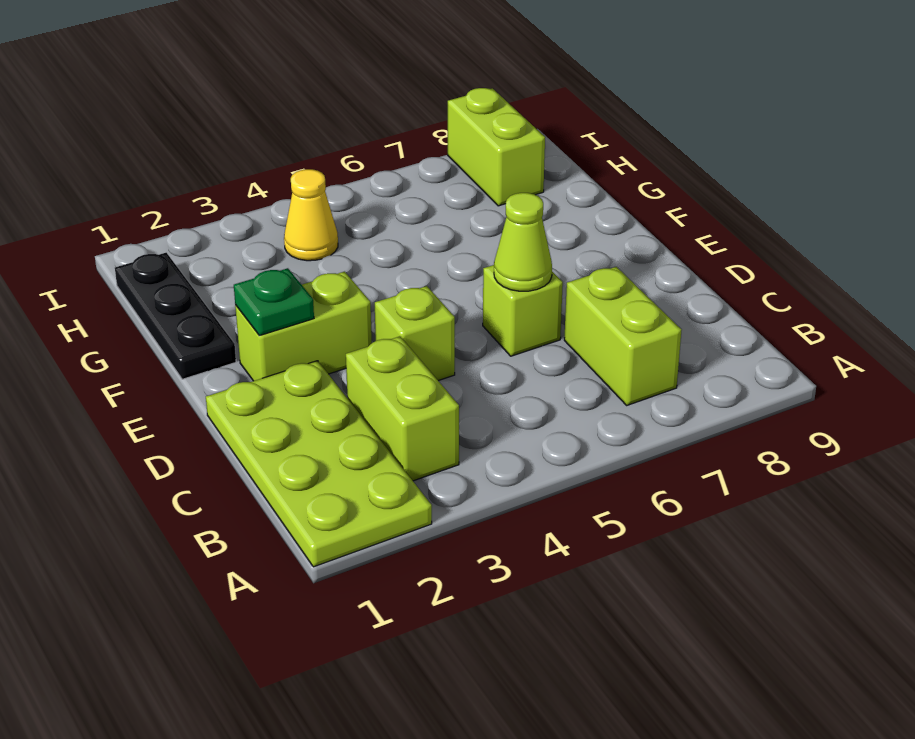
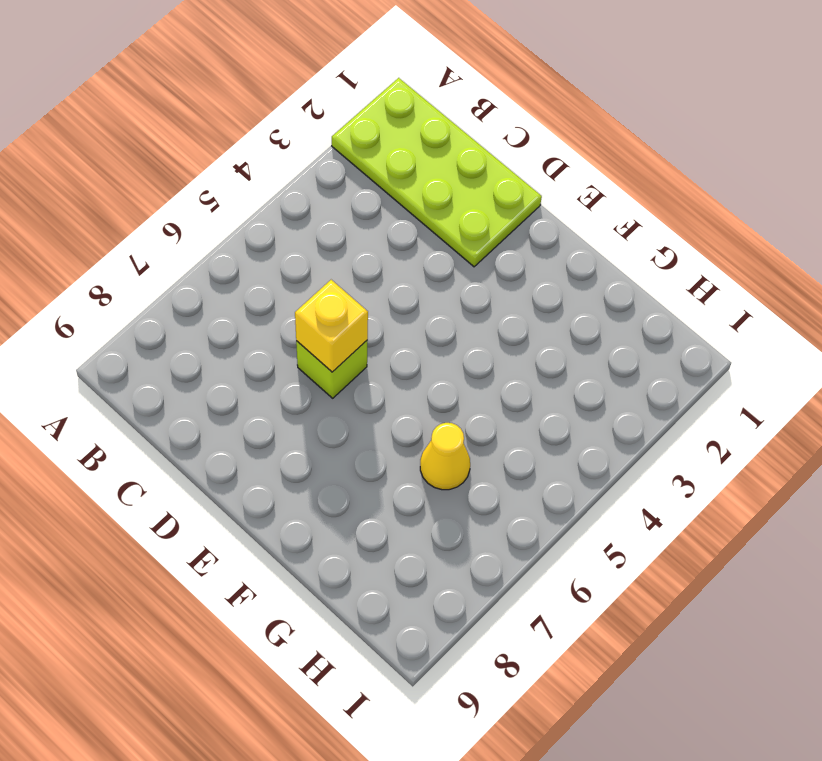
yellow 1x1 brick [295,280,368,372] -> lime 1x1 cone [494,193,552,291]
yellow 1x1 cone [420,423,470,490] -> yellow 1x1 cone moved to [284,169,338,261]
none -> lime 1x2 brick [346,336,459,481]
none -> lime 1x2 brick [564,267,681,405]

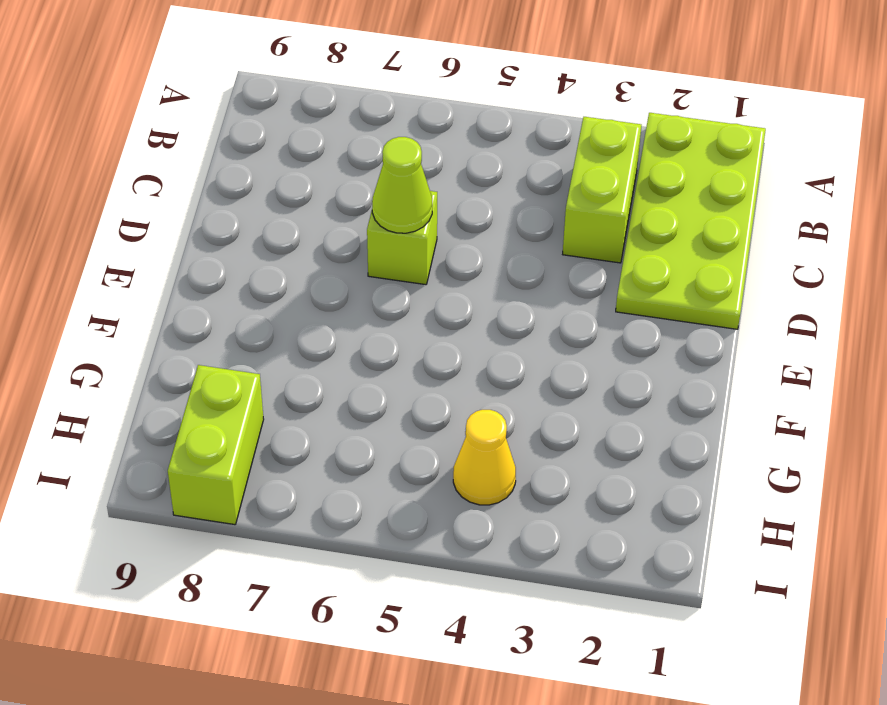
none -> lime 1x2 brick [564,267,681,405]
none -> lime 1x1 brick [375,286,455,381]

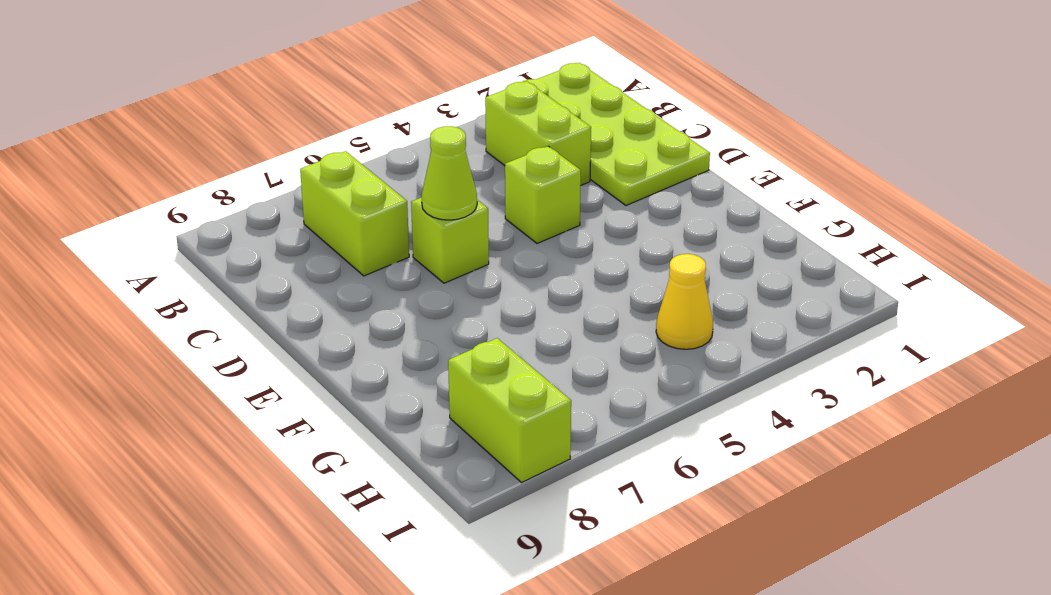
none -> lime 1x2 brick [235,272,372,381]
none -> black 1x3 plate [115,253,236,379]

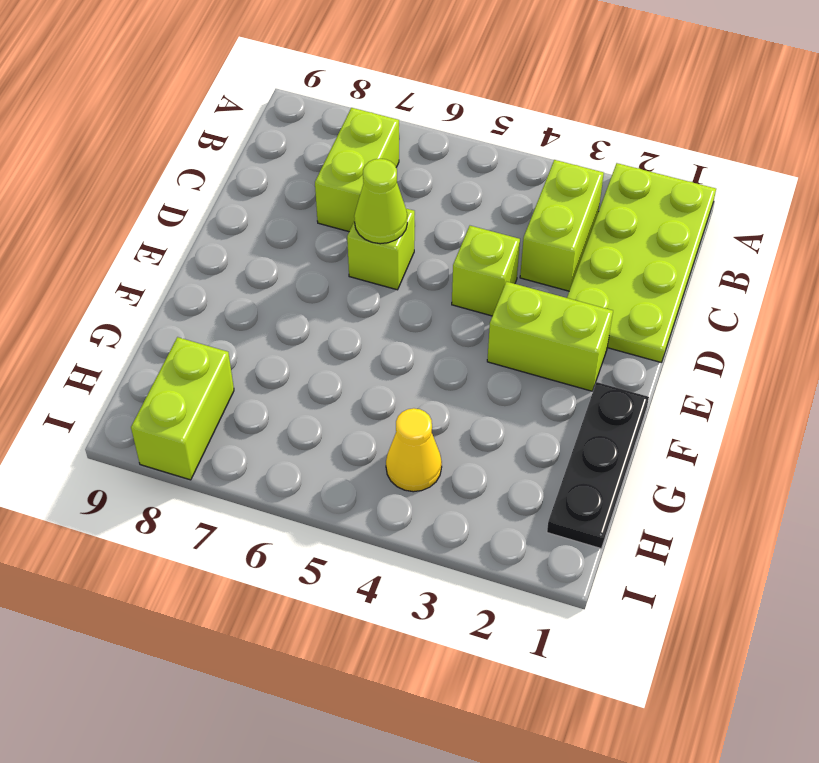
none -> green 1x1 plate [234,268,314,336]

